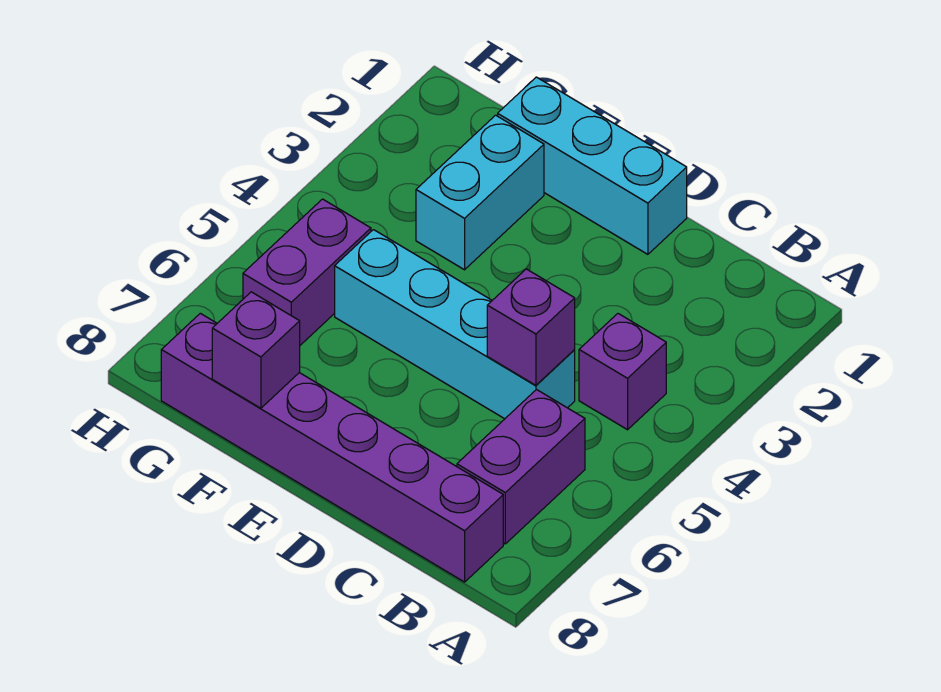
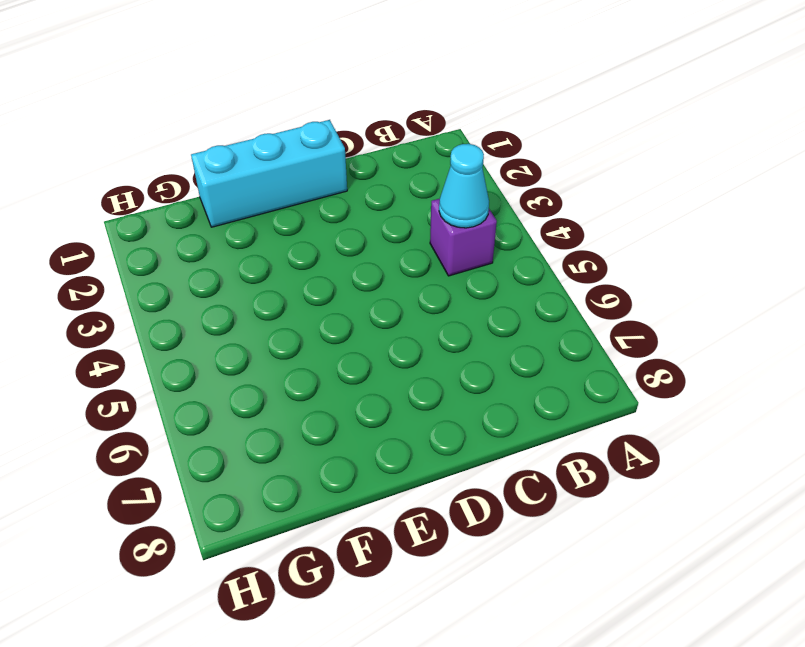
cyan 1x1 cone [439,144,489,228] -> none
none -> purple 1x2 brick [457,390,585,544]
none -> purple 1x6 brick [161,313,503,582]

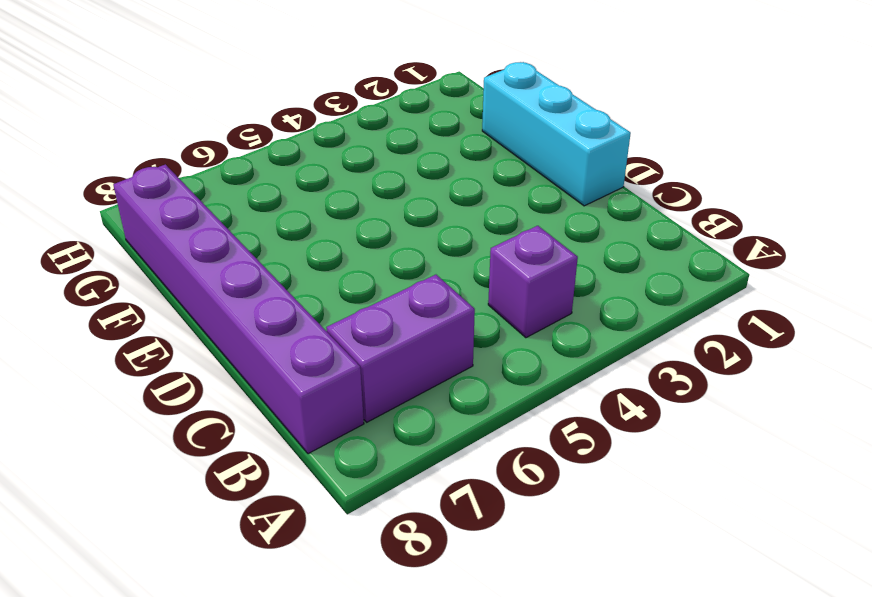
none -> cyan 1x4 brick [335,230,575,419]
none -> cyan 1x2 brick [416,115,544,270]

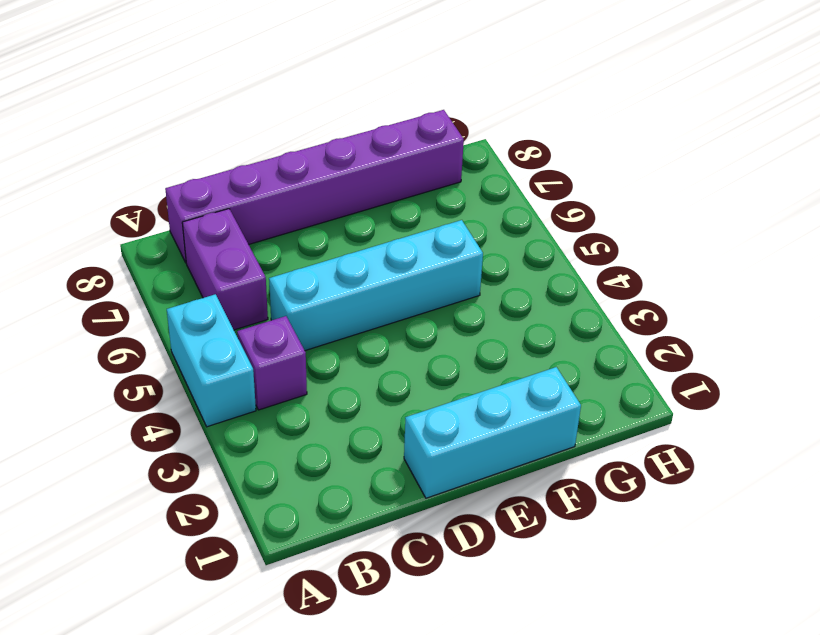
cyan 1x2 brick [167,294,256,427] -> cyan 1x2 brick moved to [416,115,544,270]
none -> purple 1x2 brick [243,199,371,345]
none -> purple 1x1 brick [487,269,575,385]

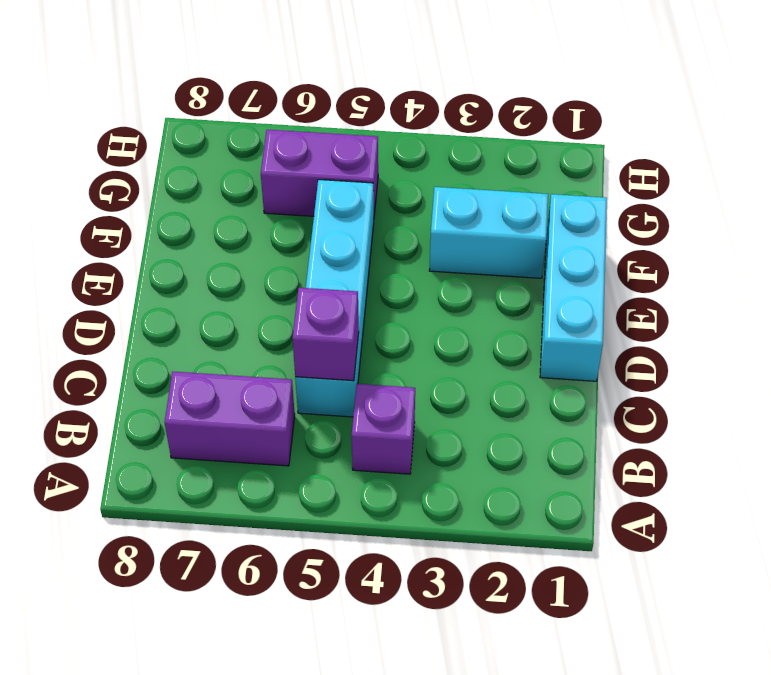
none -> purple 1x6 brick [161,313,503,582]
none -> purple 1x1 brick [212,292,300,408]

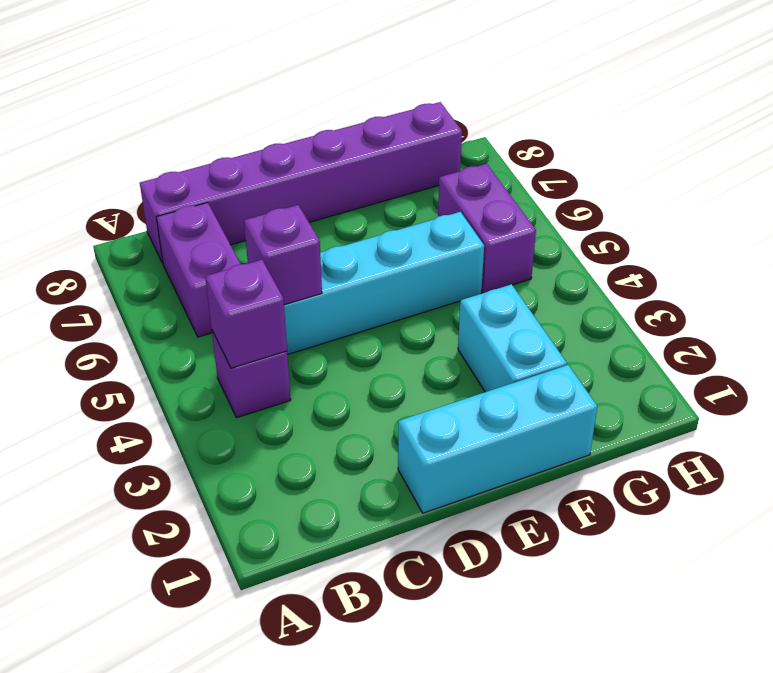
purple 1x1 brick [205,260,287,368] -> purple 1x1 brick moved to [212,292,300,408]

